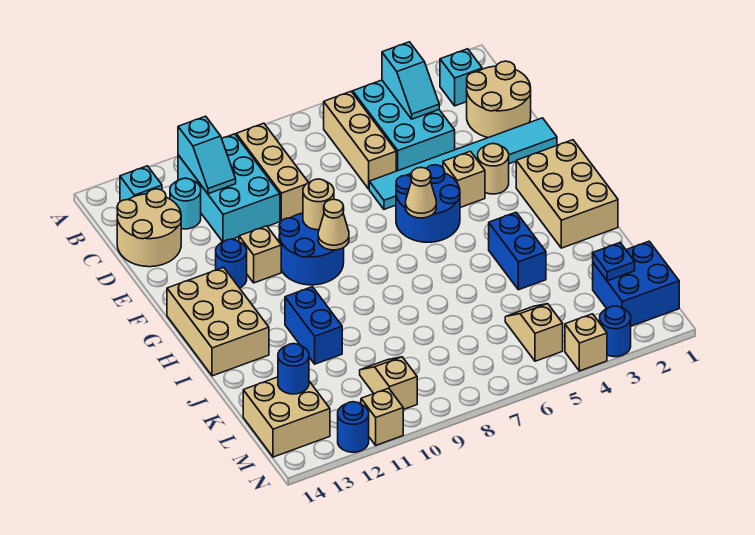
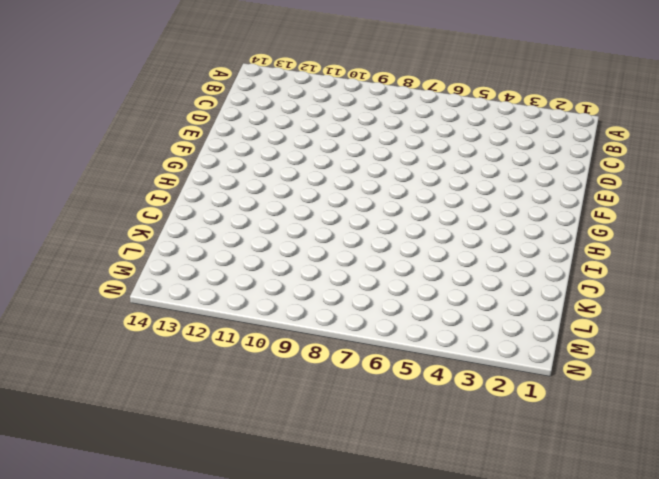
none -> cyan 1x1 brick [440,49,482,106]
none -> cyan 2x3 brick [352,80,455,171]
none -> tan 1x3 brick [324,92,396,189]
none -> tan 1x3 brick [236,123,308,221]

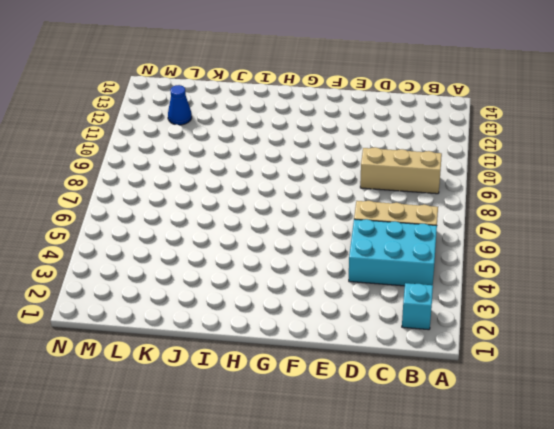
blue 1x1 cone [168,85,192,125] -> none
none -> cyan 2x3 brick [178,134,280,242]
none -> cyan 1x1 brick [120,166,162,202]
none -> tan 2x2 round brick [467,61,531,138]
none -> cyan 1x1 round brick [170,178,201,229]

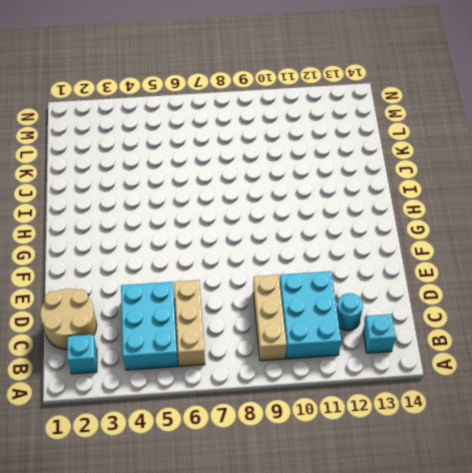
none -> tan 2x2 round brick [117,189,181,267]
none -> cyan 1x6 tile [369,118,557,209]
none -> tan 1x1 round brick [478,144,509,194]
none -> tan 1x1 brick [443,151,485,208]

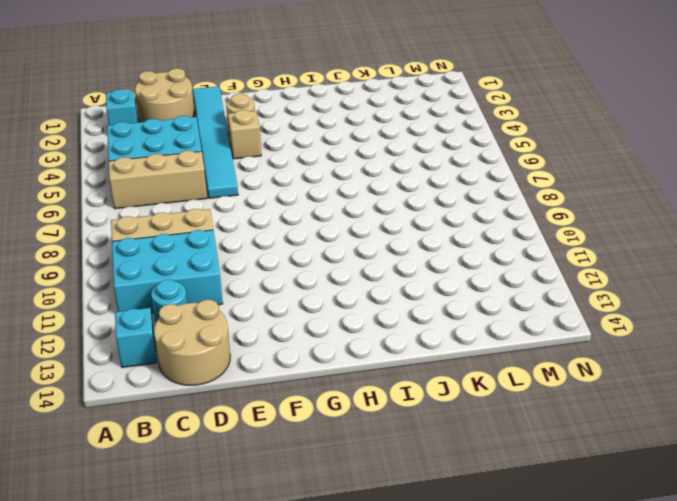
none -> blue 2x2 round brick [396,165,460,242]
none -> blue 2x2 round brick [279,213,344,285]
none -> tan 1x1 brick [239,226,281,283]
none -> blue 1x1 round brick [216,239,247,288]

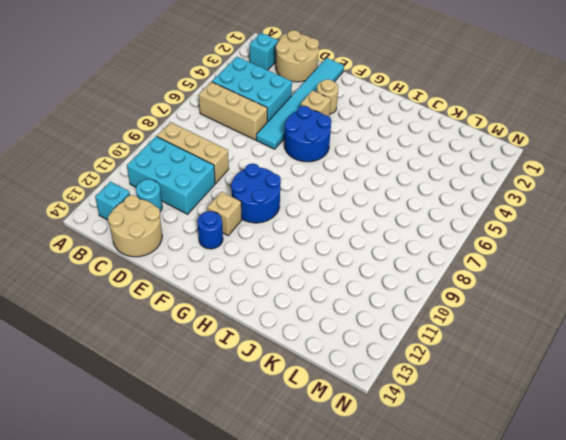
none -> tan 2x3 brick [516,140,618,248]
none -> tan 2x3 brick [167,267,269,376]
none -> blue 1x2 brick [489,212,546,290]
none -> blue 1x2 brick [285,287,342,364]

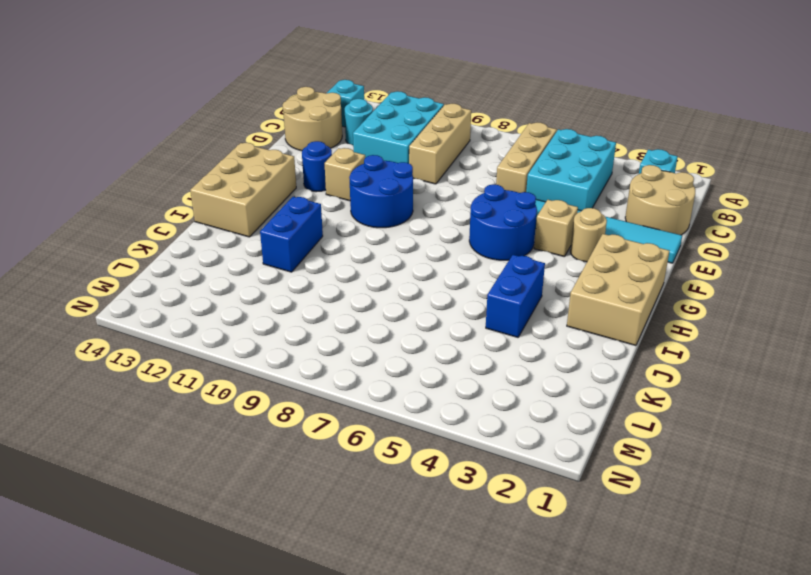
none -> blue 2x2 brick [593,241,679,326]
none -> tan 1x2 slope [505,304,563,361]
none -> tan 1x2 slope [360,357,417,410]
none -> tan 2x2 brick [243,377,330,457]

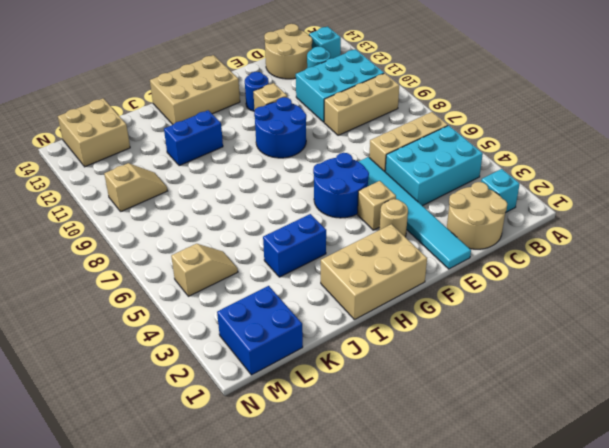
none -> blue 1x1 round brick [600,306,631,357]
none -> tan 1x1 brick [565,314,607,371]
none -> tan 1x1 brick [361,388,403,445]
none -> blue 1x1 round brick [338,402,369,452]

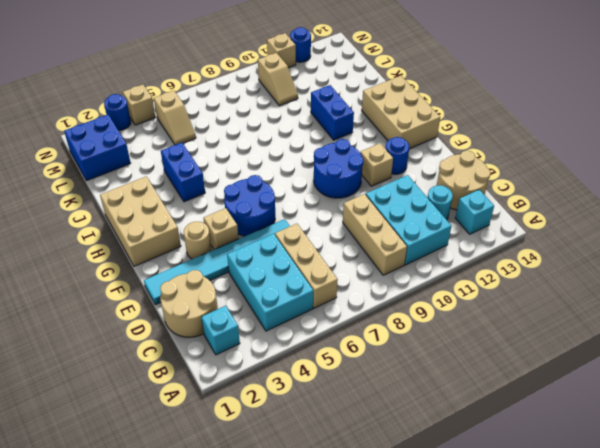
none -> tan 2x2 brick [243,377,330,457]
none -> cyan 1x2 slope [382,42,439,119]
none -> cyan 1x2 slope [178,116,236,194]
none -> tan 1x1 round brick [303,179,334,230]

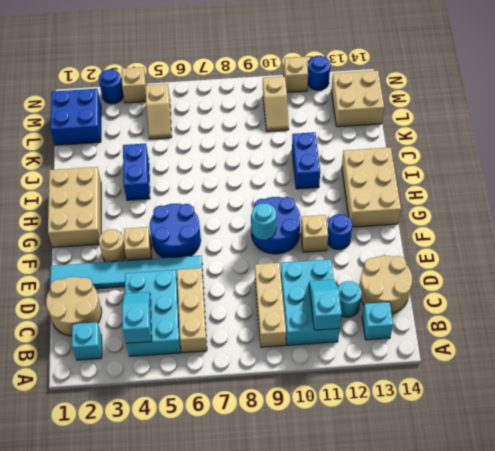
cyan 1x1 round brick [252,203,276,240] -> tan 1x1 round brick [303,179,334,230]
none -> tan 1x1 cone [406,167,436,218]
none -> tan 1x1 cone [318,199,349,250]
none -> blue 1x1 plate [593,243,635,281]
none -> blue 1x1 round brick [278,344,309,394]

